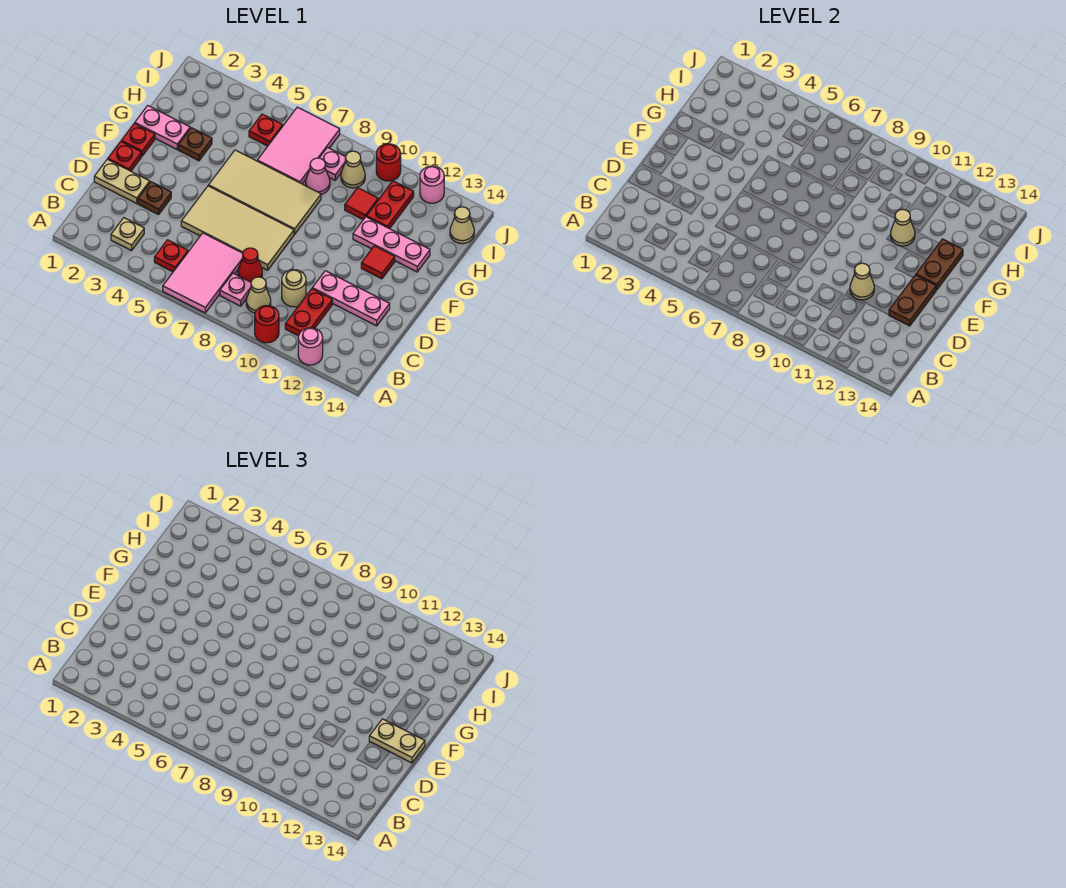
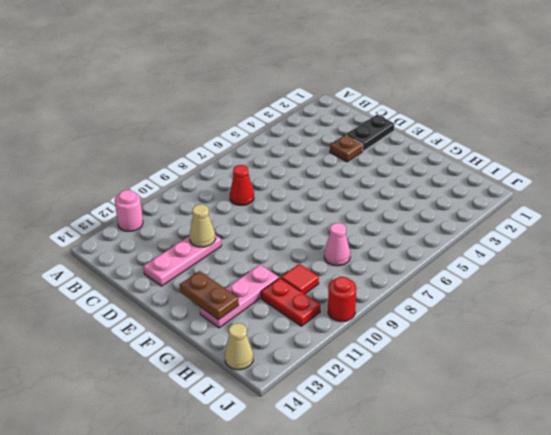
black 1x2 plate [346,115,394,151] -> tan 1x2 plate [94,159,150,203]
none -> pink 2x3 tile [163,233,243,313]
none -> red 1x1 round brick [255,306,279,343]
none -> tan 1x1 plate [111,218,144,251]
none -> red 1x1 plate [154,240,188,272]

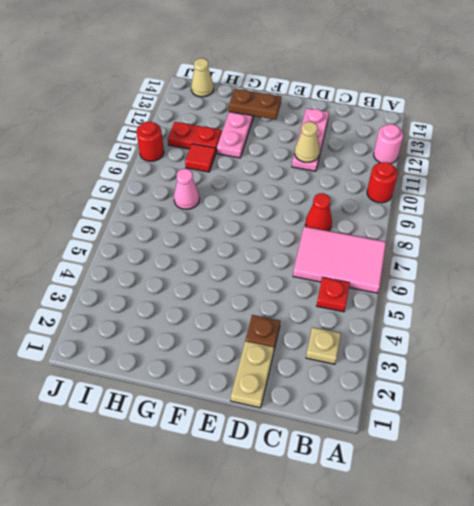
none -> pink 1x1 plate [220,273,251,306]
none -> tan 1x1 cone [246,277,271,313]
none -> red 1x2 plate [285,289,332,336]
none -> tan 1x1 round brick [282,270,306,307]

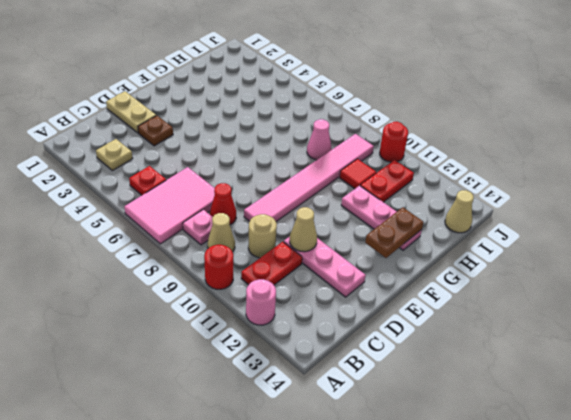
pink 1x6 tile [244,134,374,222] -> tan 1x1 cone [341,151,365,188]
none -> tan 2x4 tile [181,186,294,270]
none -> red 1x1 plate [108,142,141,171]
none -> red 1x1 plate [121,123,155,156]
none -> tan 2x4 tile [209,150,321,234]

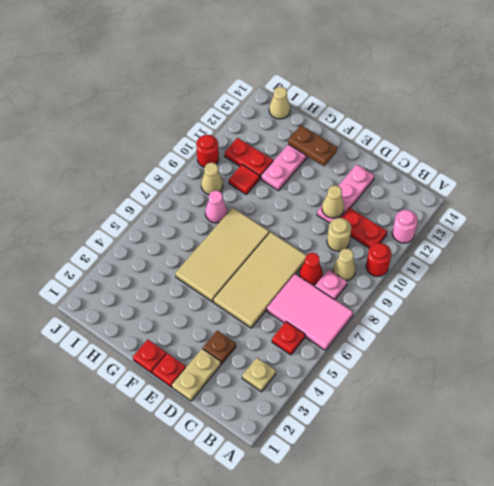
none -> red 1x1 tile [361,246,395,279]
none -> pink 1x2 plate [135,106,190,149]
none -> brown 1x1 plate [178,128,212,161]
none -> pink 2x3 tile [257,107,340,184]

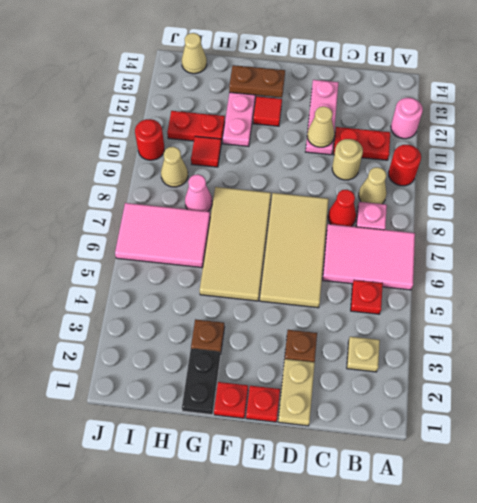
black 1x2 plate [182,348,221,415] -> pink 1x2 plate [135,106,190,149]
none -> red 1x1 plate [249,114,283,146]
none -> pink 1x1 plate [320,148,345,180]
none -> pink 1x1 round brick [420,166,444,203]
none -> brown 1x2 plate [889,275,936,326]

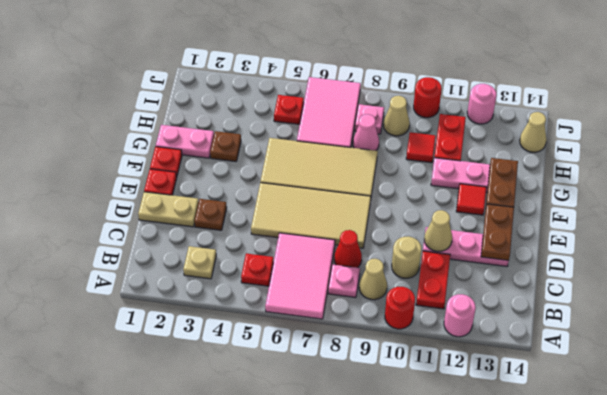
none -> tan 1x1 cone [891,209,915,246]
none -> tan 1x2 plate [369,719,425,763]

